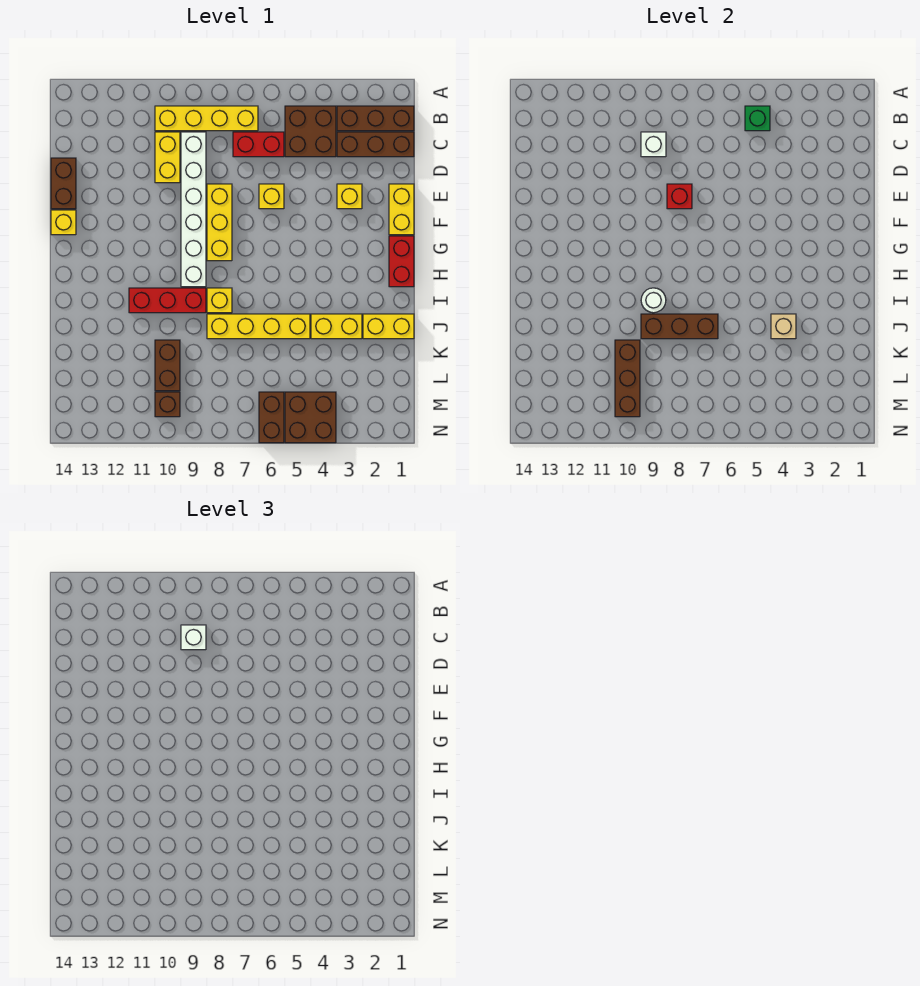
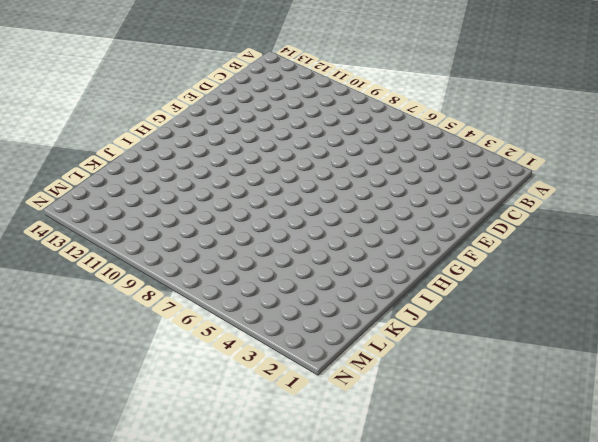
none -> brown 1x3 brick [337,106,414,131]
none -> brown 2x2 brick [285,106,336,157]
none -> yellow 1x4 brick [155,106,258,131]
none -> brown 1x3 brick [337,132,414,157]

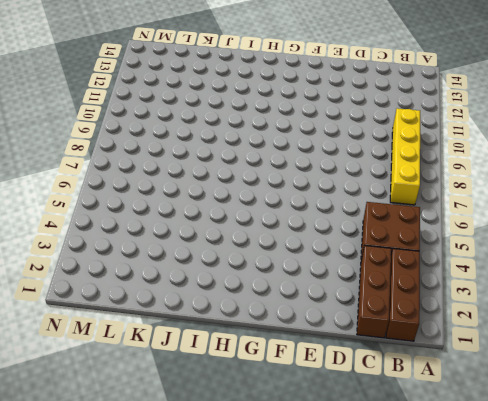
none -> red 1x2 brick [233,132,284,157]
none -> white 1x6 brick [181,132,206,287]
none -> yellow 1x2 brick [155,132,180,183]
none -> brown 1x2 brick [51,158,76,209]

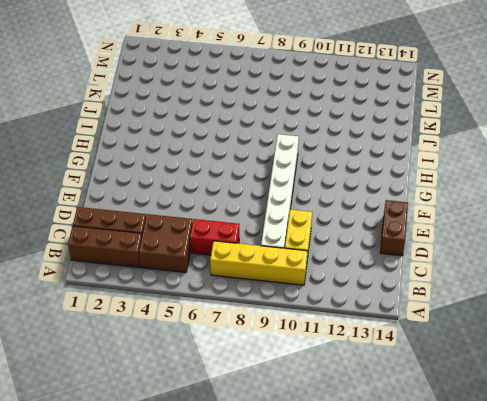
none -> yellow 1x2 brick [389,184,414,235]
none -> yellow 1x1 brick [337,184,362,209]
none -> yellow 1x1 brick [259,184,284,209]
none -> yellow 1x3 brick [207,184,232,261]

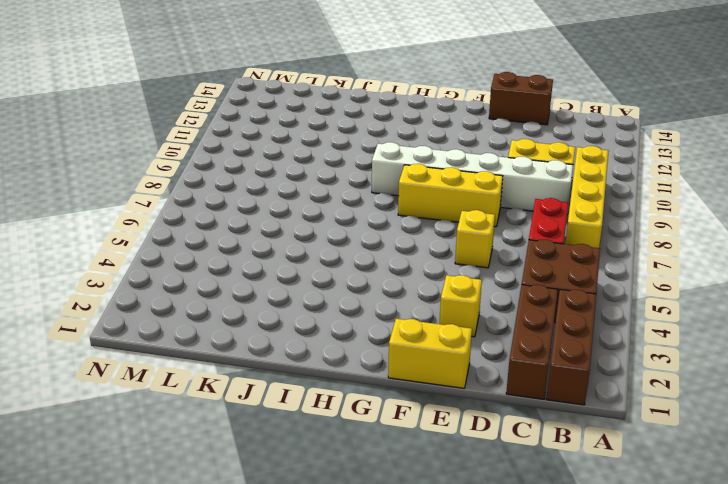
none -> yellow 1x1 brick [51,210,76,235]
none -> red 1x2 brick [389,236,414,287]
none -> yellow 1x1 brick [207,288,232,313]
none -> red 1x3 brick [129,288,206,313]

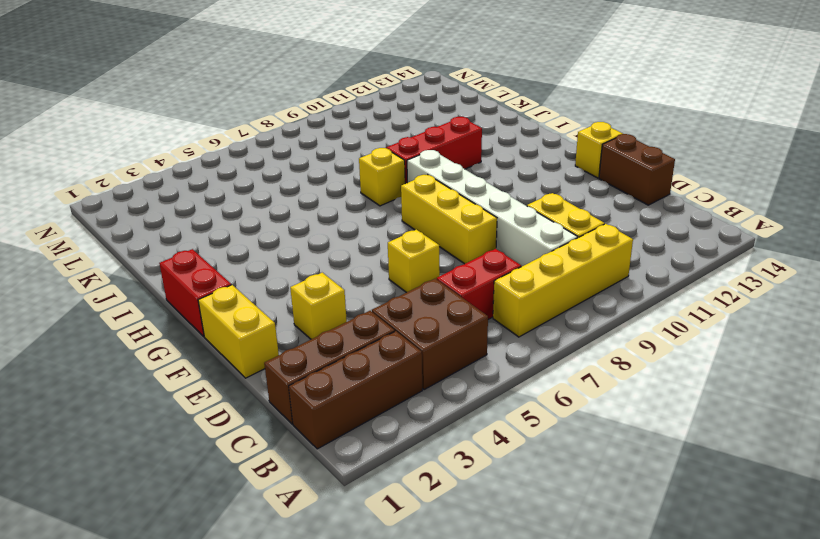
none -> yellow 1x2 brick [363,314,414,339]
none -> yellow 1x2 brick [311,314,362,339]
none -> yellow 1x4 brick [207,314,310,339]
none -> brown 1x2 brick [155,340,180,391]

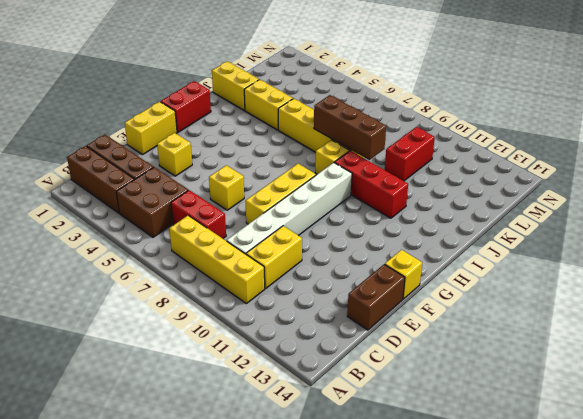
red 1x2 brick [385,127,435,181] -> brown 1x2 brick [155,340,180,391]
none -> brown 2x2 brick [285,392,336,443]
none -> brown 1x2 brick [259,392,284,443]
none -> brown 1x1 brick [155,392,180,417]
none -> green 1x1 brick [745,106,770,131]

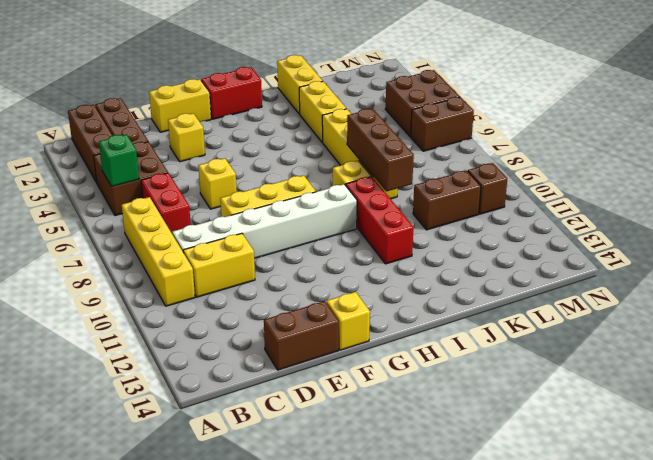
none -> white 1x1 brick [641,132,666,157]
none -> red 1x1 brick [667,184,692,209]
none -> white 1x1 round brick [641,288,666,313]
none -> tan 1x1 brick [771,314,796,339]

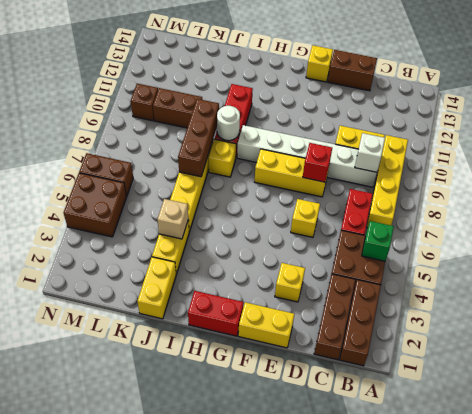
none -> brown 1x3 brick [615,340,640,417]
none -> white 1x1 brick [181,625,206,650]

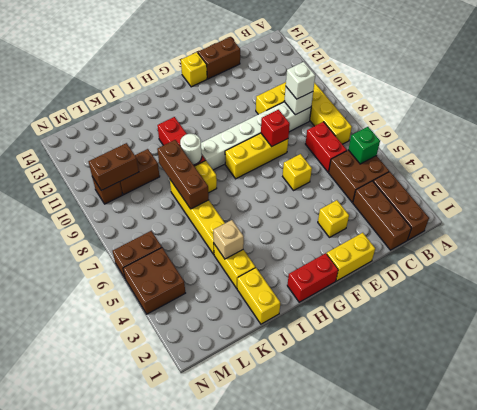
brown 1x2 brick [88,143,139,191] -> brown 1x3 brick [615,340,640,417]

